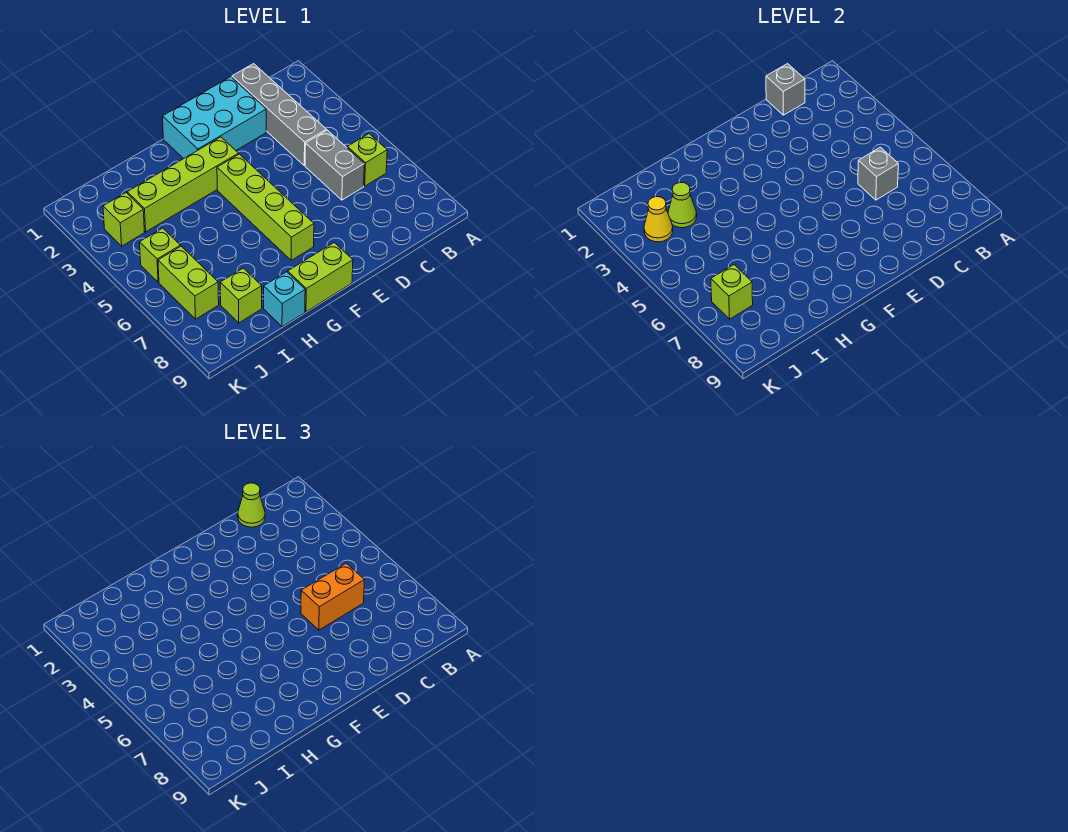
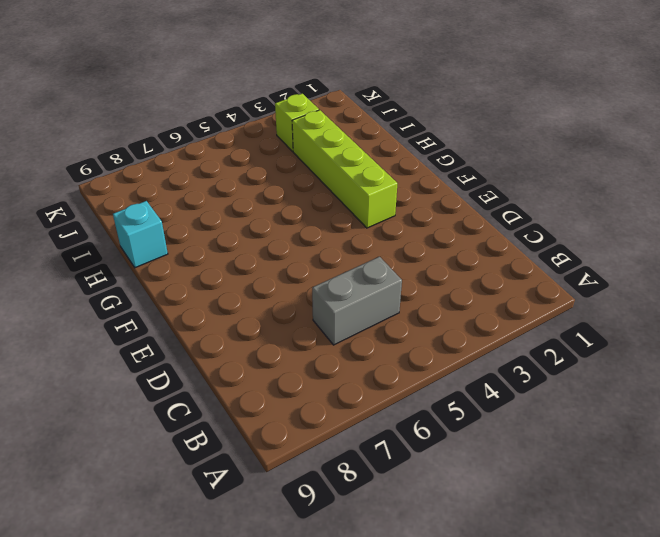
none -> lime 1x1 brick [347,134,387,186]
none -> grey 1x4 brick [232,64,326,166]
none -> cyan 2x3 brick [163,77,266,159]

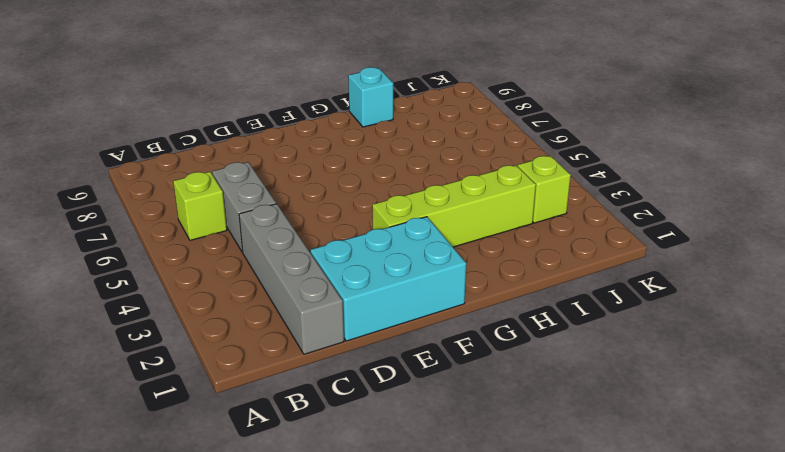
none -> lime 1x4 brick [217,154,314,260]
none -> lime 1x2 brick [288,243,353,312]
none -> lime 1x1 brick [220,268,262,323]

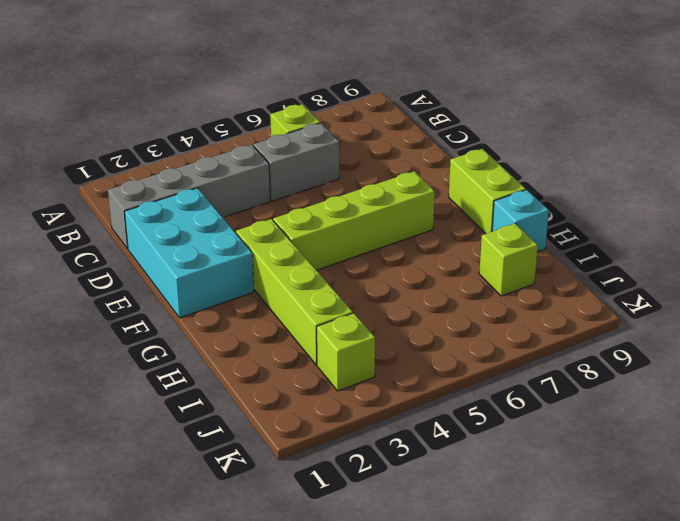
none -> lime 1x1 brick [140,228,180,282]
none -> lime 1x2 brick [158,246,219,319]
none -> grey 1x1 brick [766,64,805,115]

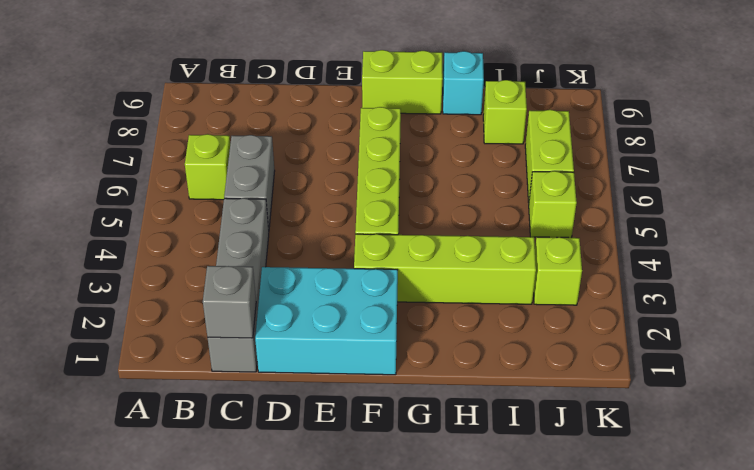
none -> grey 1x1 brick [858,147,898,200]
none -> lime 1x1 cone [668,182,697,228]
none -> yellow 1x1 cone [644,197,673,242]

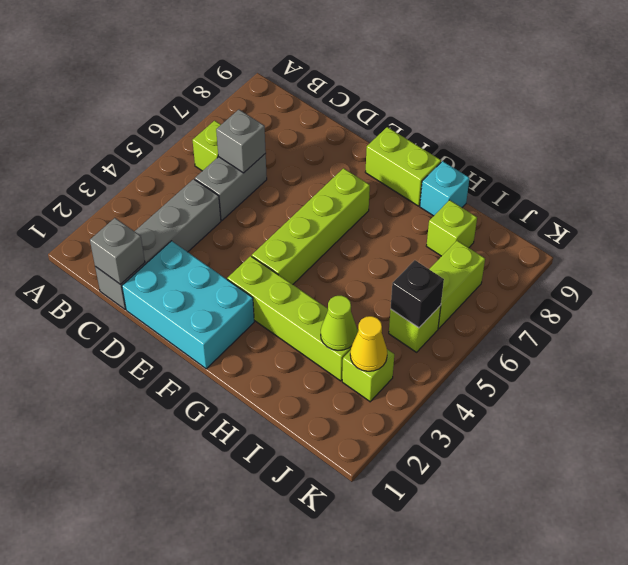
black 1x1 brick [391,260,444,328] -> none
none -> lime 1x1 brick [711,265,753,319]
none -> lime 1x1 cone [238,483,265,527]
none -> orange 1x2 brick [301,563,364,630]

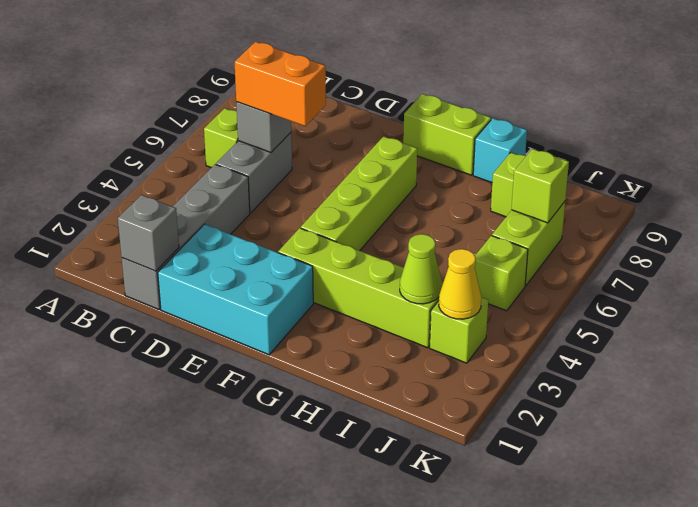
none -> lime 1x1 cone [238,483,265,527]

